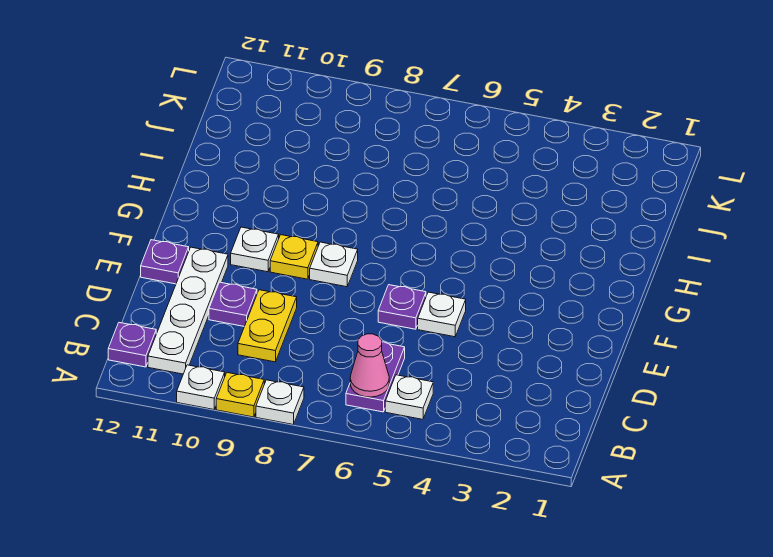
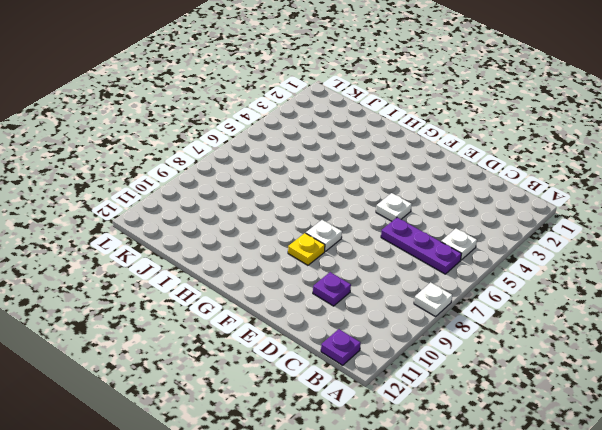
purple 1x3 plate [381,218,461,274] -> purple 1x2 plate [346,342,405,412]
none -> yellow 1x1 plate [216,373,264,417]
none -> white 1x1 plate [177,365,225,410]
none -> white 1x4 plate [148,247,228,374]

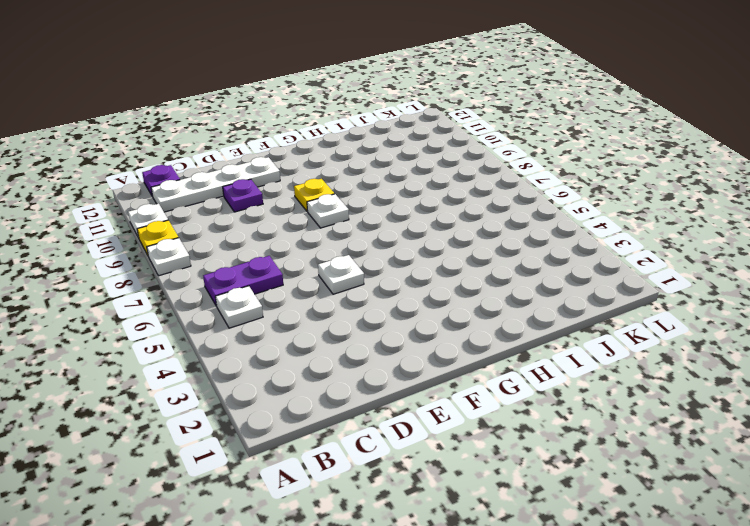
none -> yellow 1x2 plate [238,290,297,362]
none -> purple 1x1 plate [378,285,426,329]
none -> purple 1x1 plate [141,240,189,284]

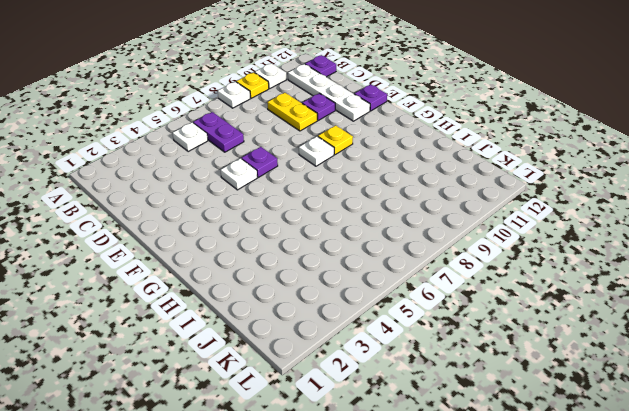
none -> white 1x1 plate [231,227,279,272]
none -> pink 1x1 cone [350,334,389,397]

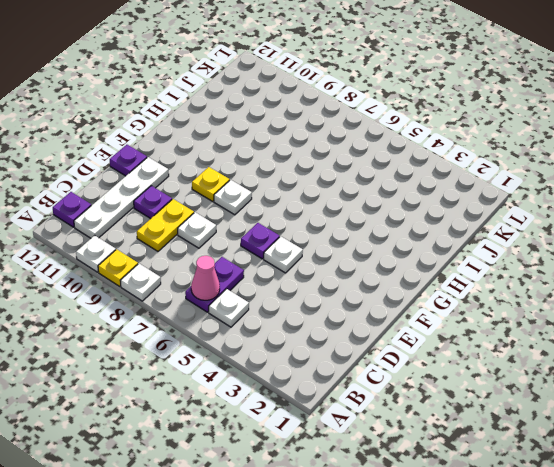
white 1x1 plate [178,212,216,248] -> white 1x1 plate moved to [231,227,279,272]

